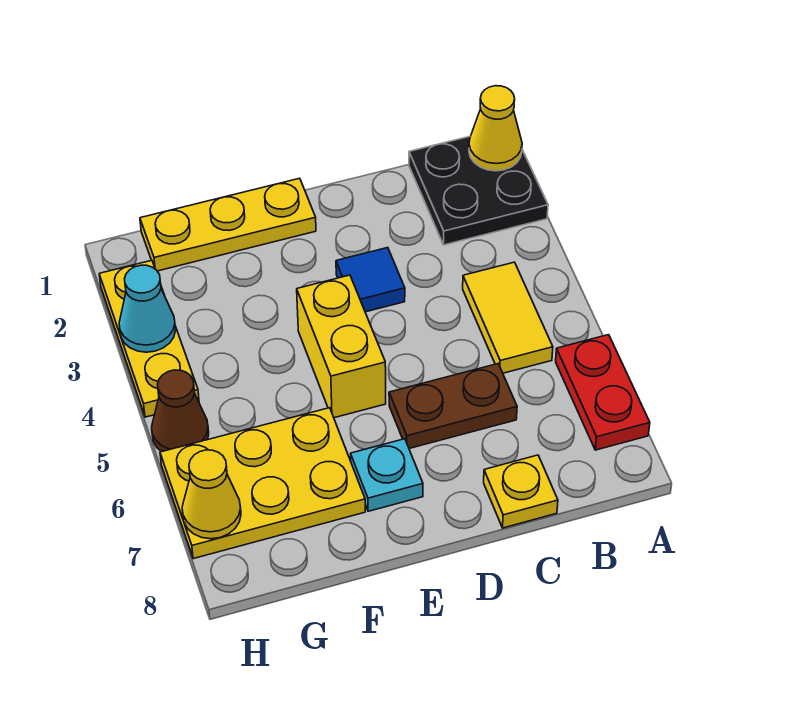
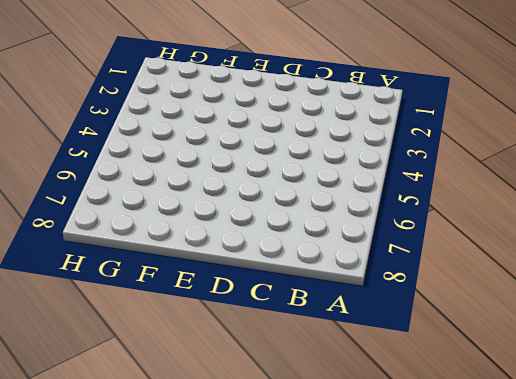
none -> black 2x2 plate [409,137,548,245]
none -> red 1x2 plate [556,335,650,450]
none -> yellow 1x2 tile [463,262,553,373]

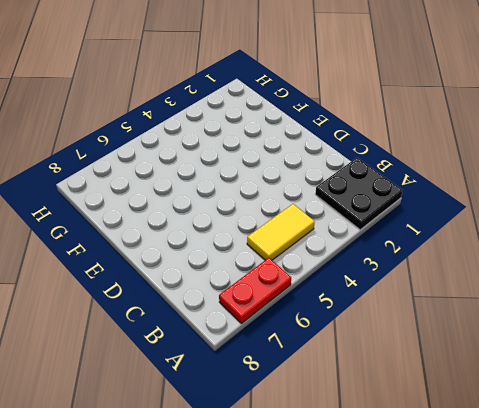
none -> brown 1x2 plate [389,364,517,449]
none -> yellow 1x1 plate [484,455,558,528]
none -> blue 1x1 tile [336,248,405,312]

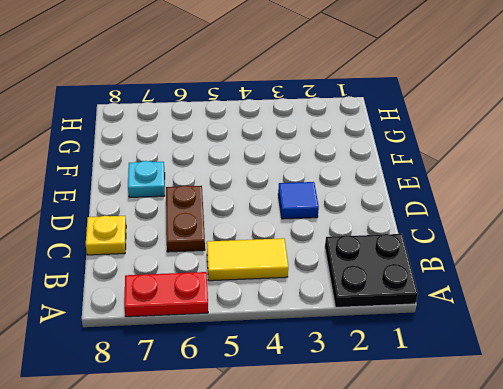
none -> yellow 1x3 plate [140,178,316,271]
none -> yellow 1x2 brick [297,275,386,418]
none -> yellow 2x3 plate [160,408,365,559]

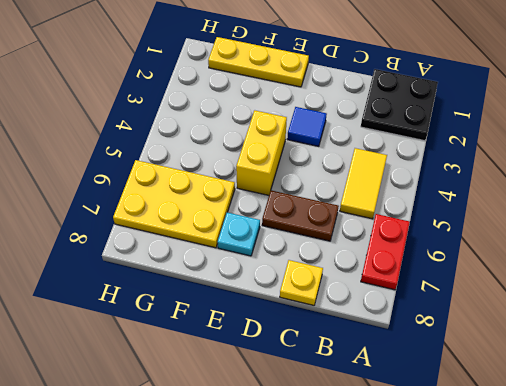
none -> yellow 1x3 plate [99,260,199,417]
none -> brown 1x1 cone [152,370,209,452]
none -> yellow 1x1 cone [469,86,522,171]

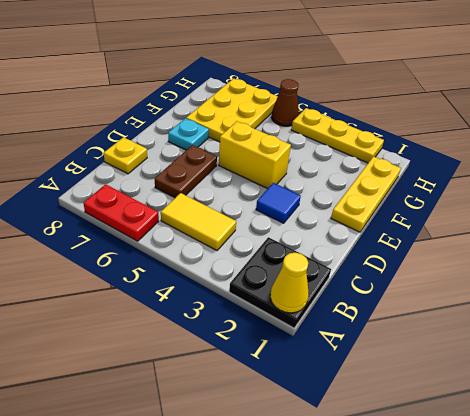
none -> cyan 1x1 cone [119,265,176,352]
none -> yellow 1x1 cone [182,450,241,539]

